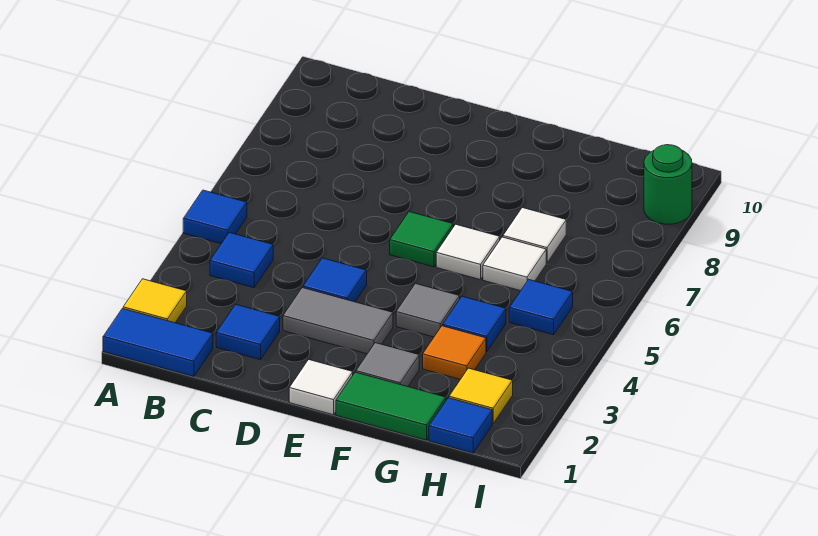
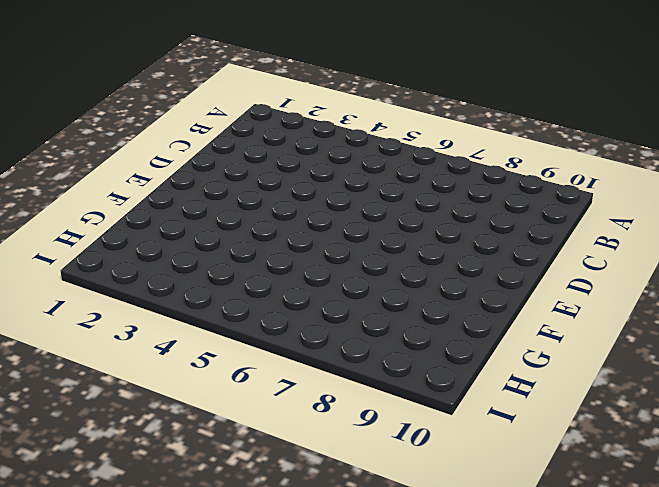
none -> blue 1x2 tile [103,308,213,376]
none -> yellow 1x1 tile [123,279,187,323]
none -> blue 1x1 tile [183,190,247,244]

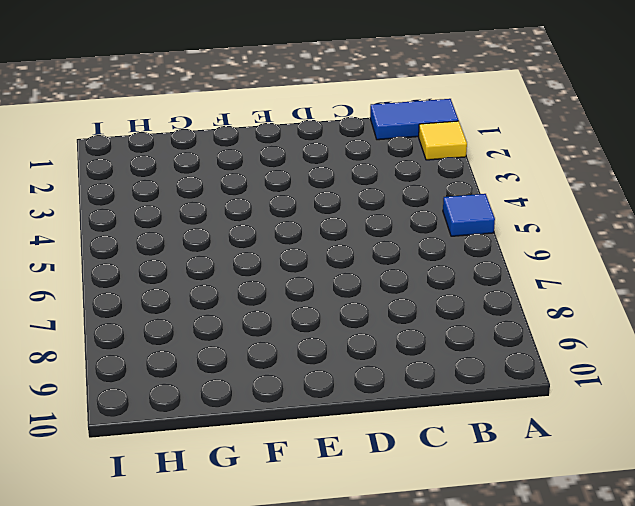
none -> blue 1x1 tile [210,232,273,288]
none -> blue 1x1 tile [216,304,280,360]
none -> grey 1x2 tile [283,288,393,354]

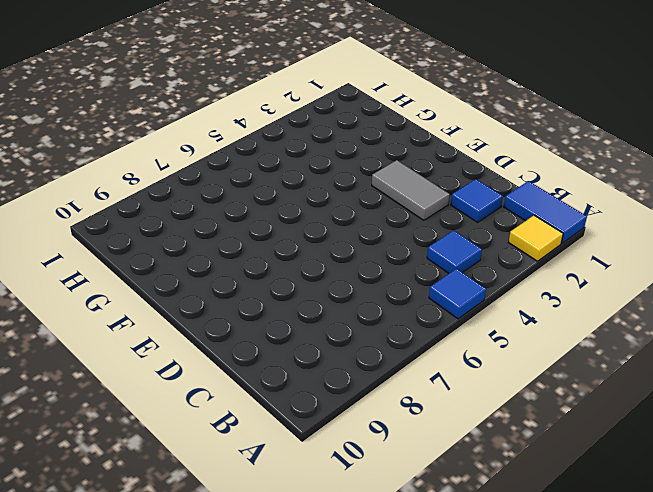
none -> blue 1x1 tile [303,258,367,302]
none -> white 1x1 tile [289,360,353,415]
none -> green 1x1 tile [390,212,453,267]

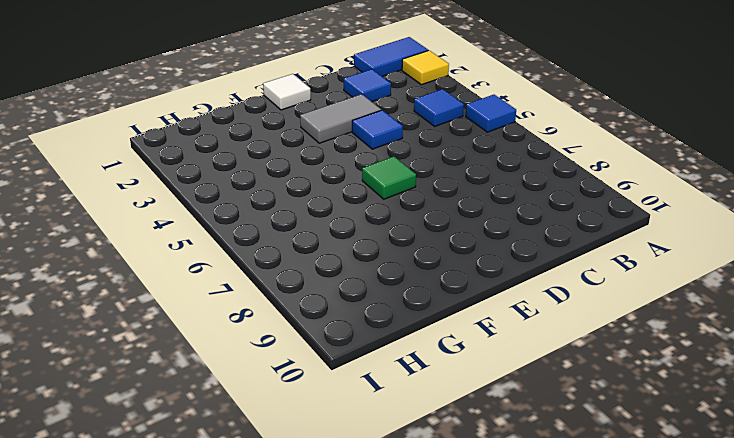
none -> green 1x2 tile [336,372,446,440]
none -> grey 1x1 tile [356,343,419,387]
none -> grey 1x1 tile [396,284,460,337]

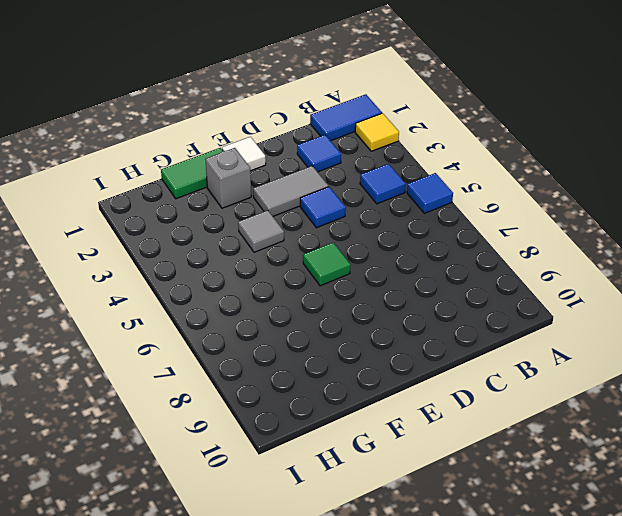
grey 1x1 brick [205,148,251,208] -> grey 1x1 tile [356,343,419,387]
none -> white 1x1 tile [436,224,500,280]
none -> orange 1x1 tile [423,326,486,379]
none -> blue 1x1 tile [443,296,506,352]

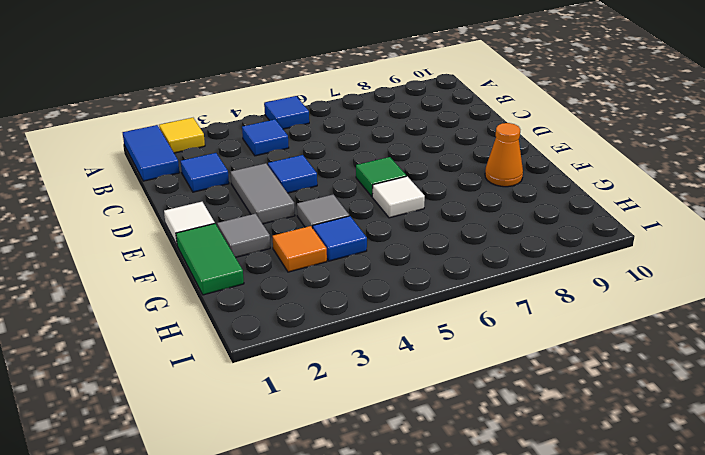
orange 1x1 cone [485,123,523,187] -> none
none -> white 1x1 tile [483,237,546,291]
none -> white 1x1 tile [503,208,566,263]
none -> blue 1x1 tile [429,398,492,453]

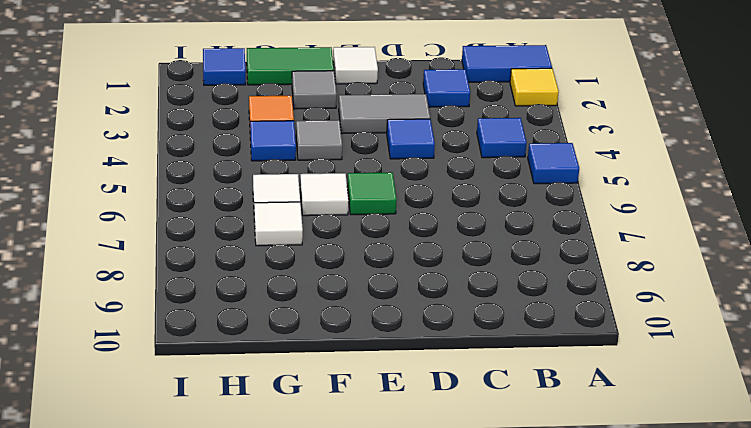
none -> yellow 1x1 tile [449,368,513,423]
none -> blue 1x1 tile [509,279,573,335]
none -> green 1x1 round brick [644,145,692,224]

